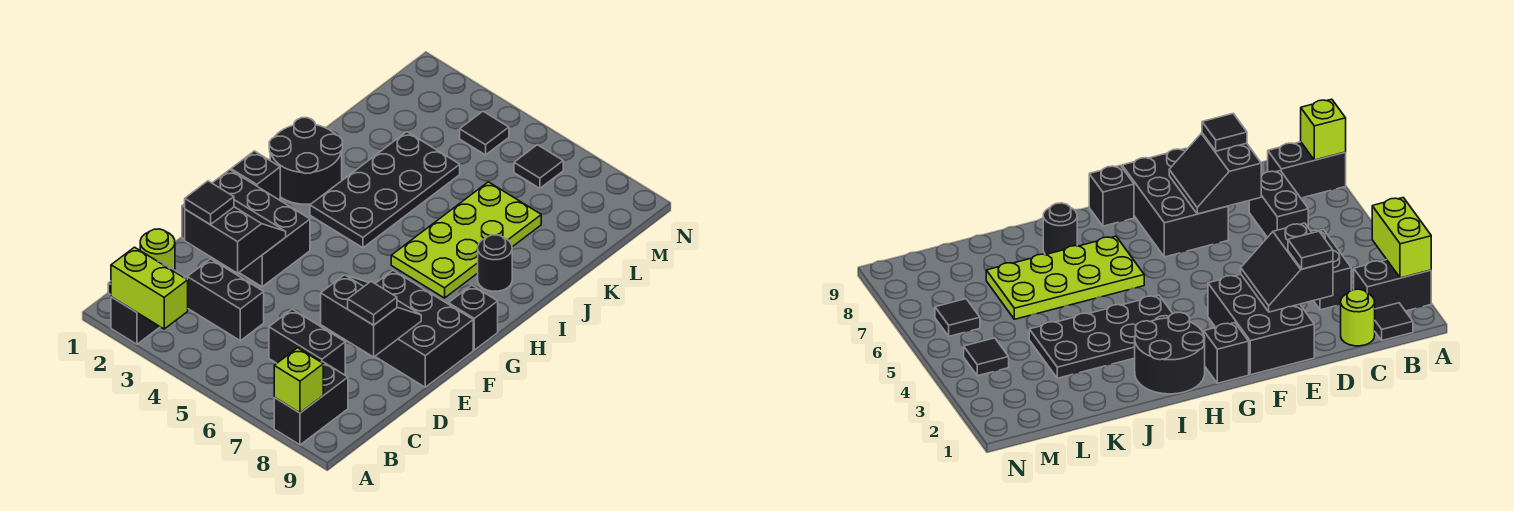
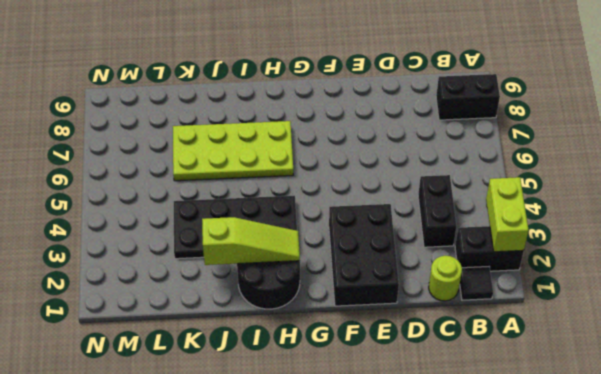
lime 1x3 slope [202,217,300,265] -> none
none -> black 1x2 brick [269,309,345,374]
none -> black 2x3 brick [375,270,473,387]
none -> black 1x1 brick [231,151,280,200]

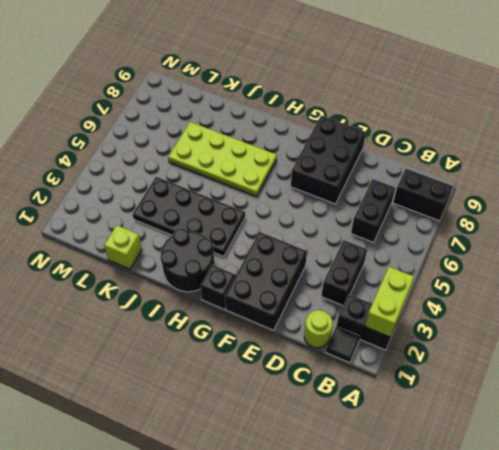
lime 1x1 brick [104,225,142,269] -> lime 1x1 brick moved to [274,348,323,413]
none -> black 1x1 brick [448,285,498,350]
none -> black 1x1 round brick [478,235,512,291]
none -> black 1x1 tile [460,111,509,155]

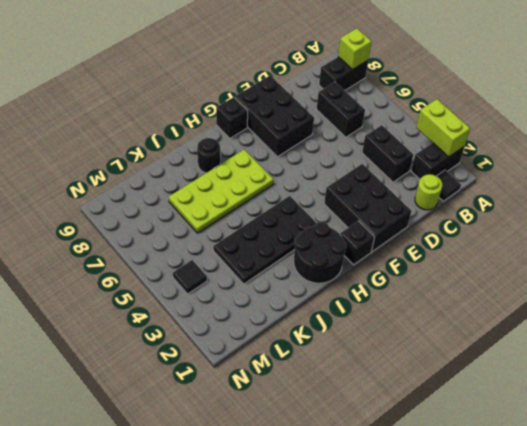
none -> black 1x1 tile [514,145,563,188]
none -> black 2x2 slope [185,200,286,273]
none -> black 2x2 slope [321,275,421,357]

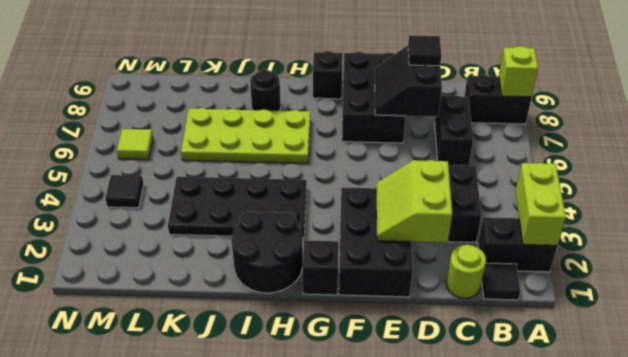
lime 2x2 slope [376,160,452,243] -> black 2x2 slope [185,200,286,273]
lime 1x1 tile [117,129,153,160] -> black 1x1 tile [514,145,563,188]
none -> black 1x1 tile [185,181,234,225]

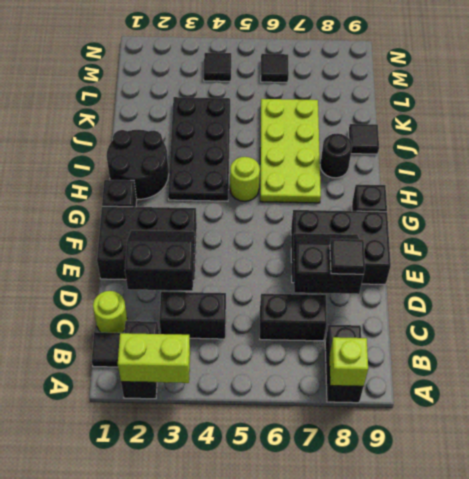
lime 1x1 round brick [230,157,260,201] -> none
black 1x1 tile [349,124,379,154] -> black 1x1 tile moved to [185,181,234,225]

